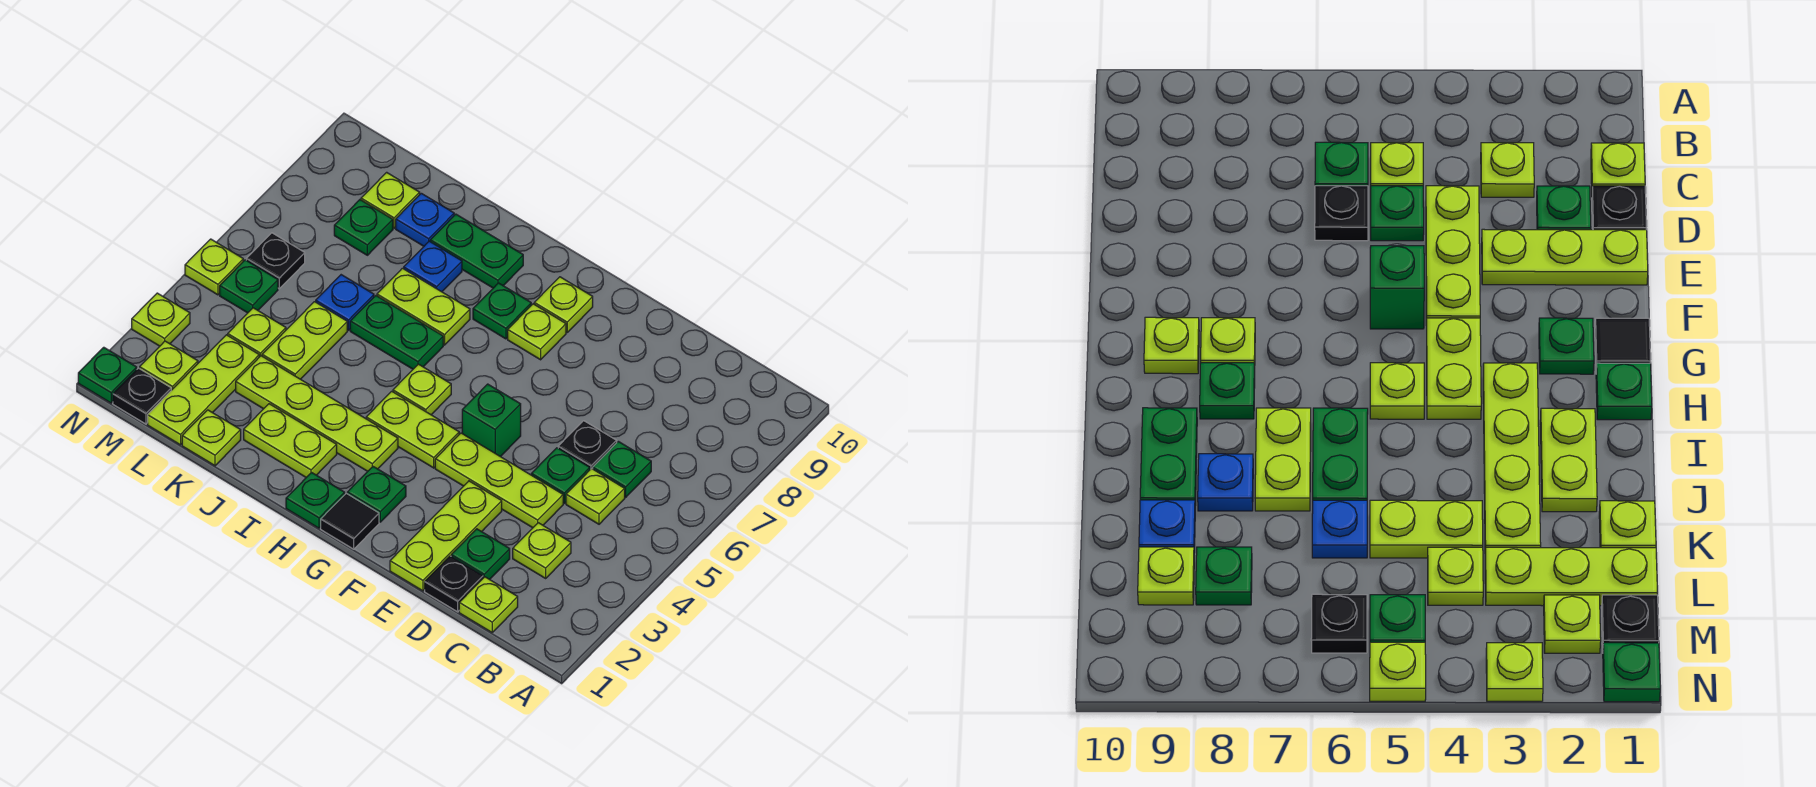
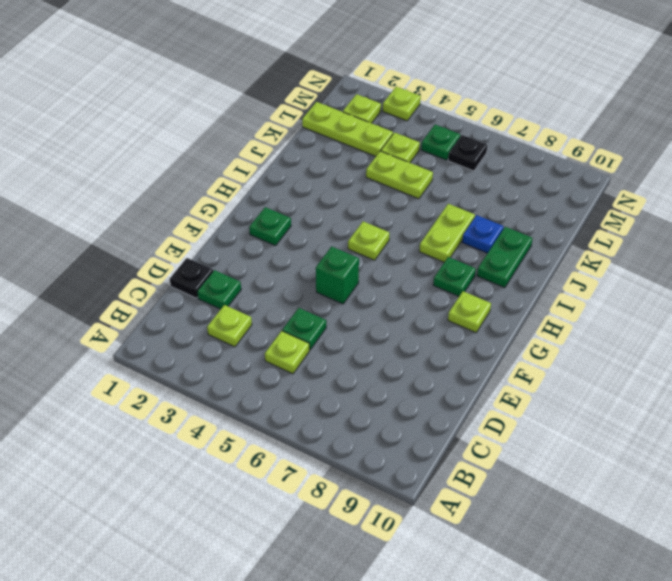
none -> lime 1x1 plate [459,577,518,632]
none -> green 1x1 plate [593,441,651,497]
none -> lime 1x3 plate [435,433,563,528]
none -> black 1x1 plate [558,421,617,469]

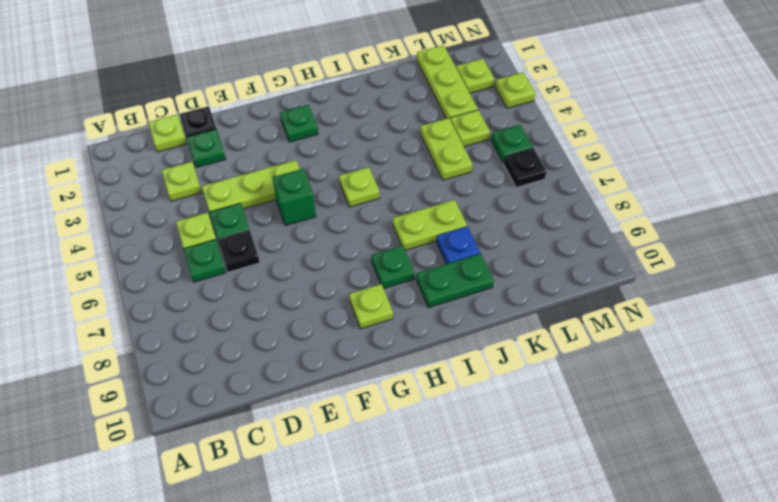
none -> lime 1x3 plate [390,481,502,591]
none -> black 1x1 tile [321,493,379,549]
none -> lime 1x2 plate [366,391,459,468]
none -> lime 1x1 plate [508,304,566,360]

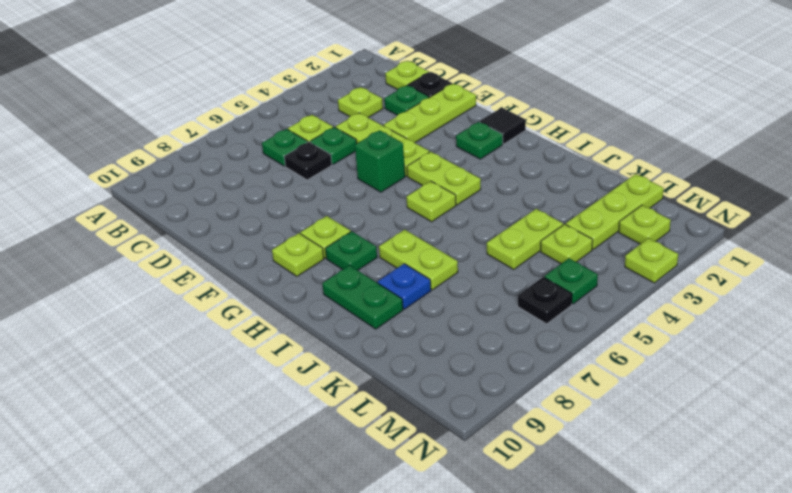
none -> green 1x1 plate [286,473,345,528]
none -> lime 1x4 plate [236,356,398,471]
none -> lime 1x2 plate [244,404,337,477]
none -> green 1x2 plate [350,296,443,369]

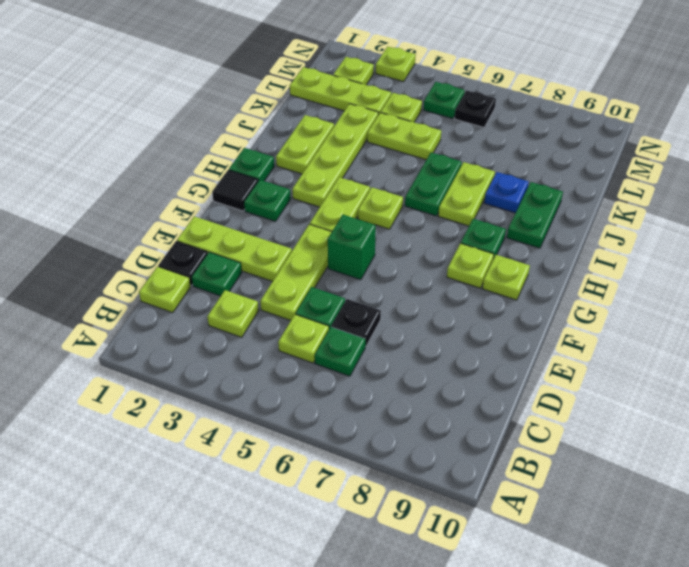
none -> lime 1x1 plate [182,410,241,466]
none -> blue 1x1 plate [316,275,374,330]
none -> blue 1x1 plate [396,193,454,246]
none -> green 1x1 plate [334,200,393,255]

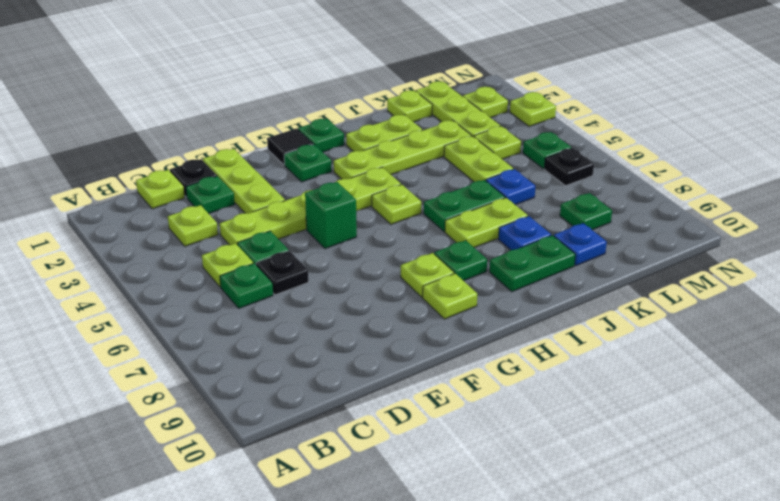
none -> lime 1x1 plate [361,172,420,228]
none -> black 1x1 plate [113,368,171,424]
none -> green 1x1 plate [78,347,137,403]
none -> lime 1x1 plate [185,239,243,295]

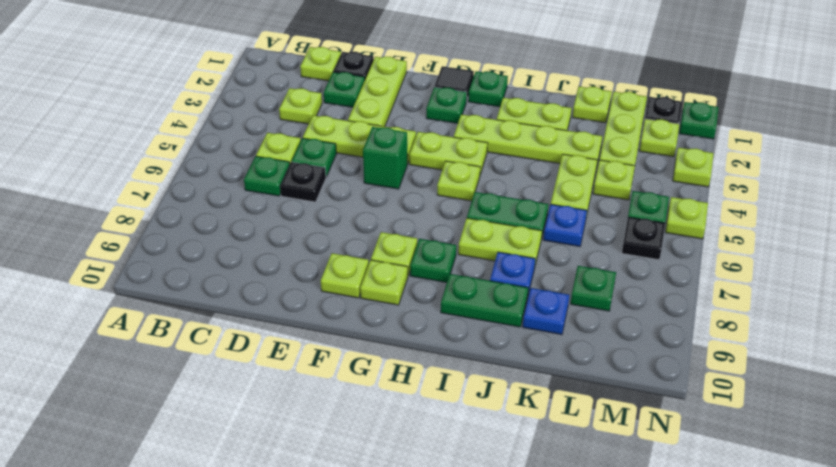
lime 1x1 plate [321,253,369,298] -> lime 1x1 plate moved to [361,172,420,228]

